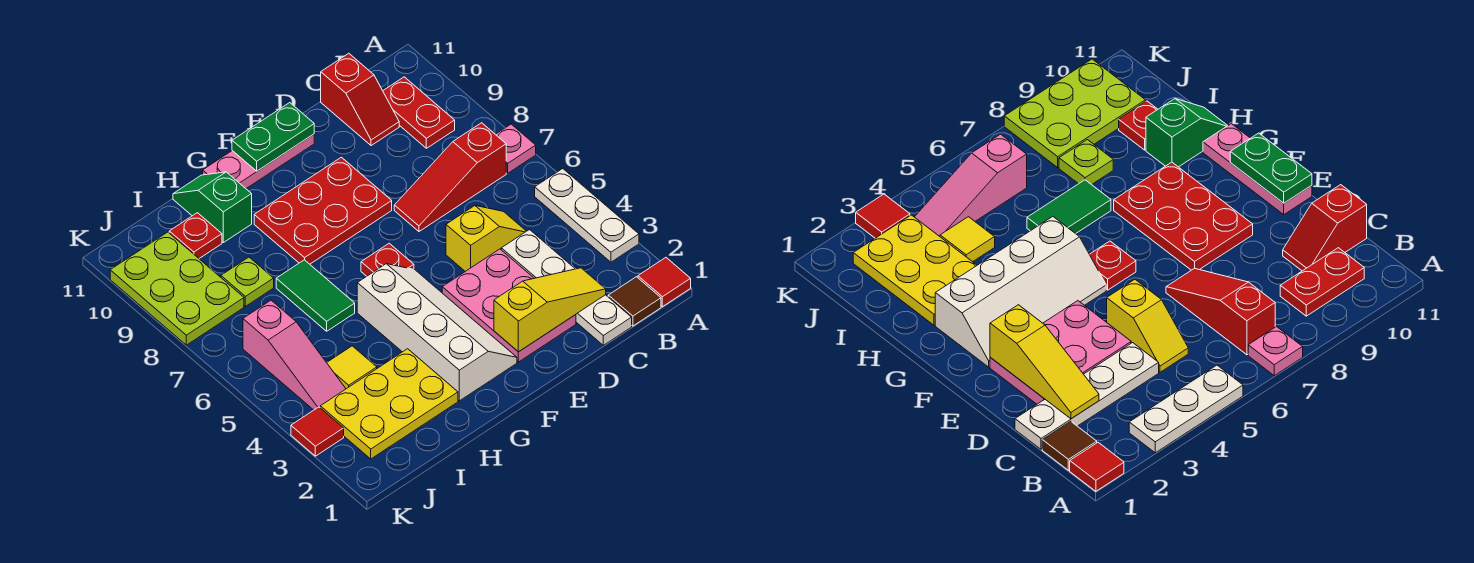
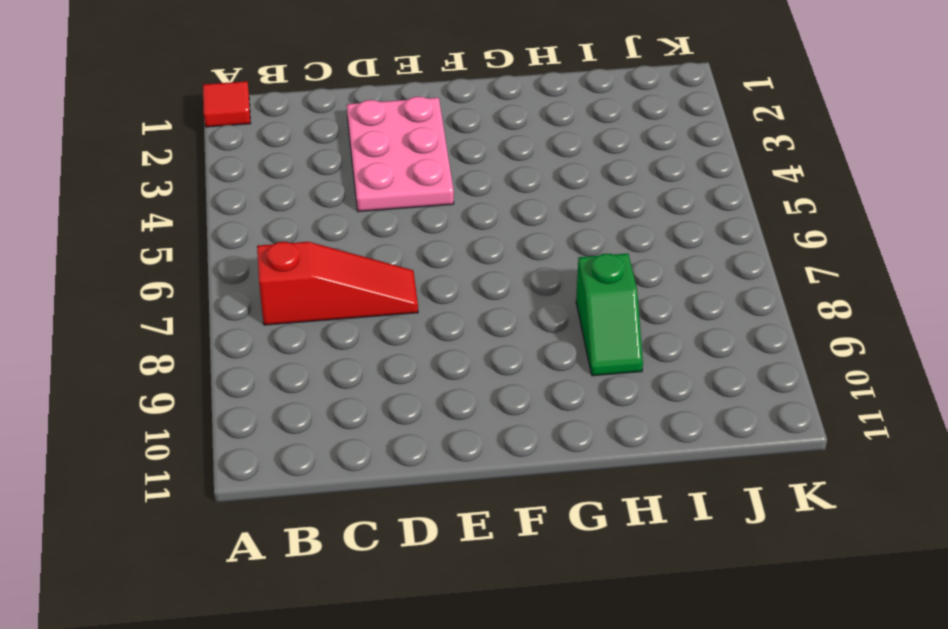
green 1x2 slope [576,253,643,376] -> green 1x2 slope moved to [173,172,252,243]
none -> white 1x3 plate [535,169,639,262]
none -> pink 1x1 plate [495,124,536,173]
none -> brown 1x1 tile [608,277,661,326]

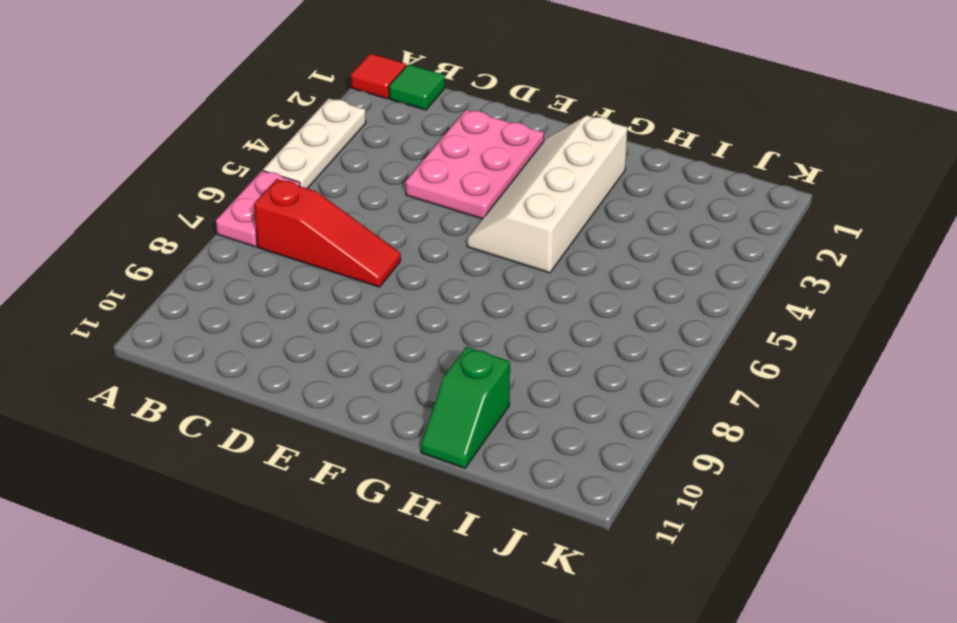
pink 1x2 plate [216,170,300,247] -> pink 1x1 plate [495,124,536,173]
green 1x1 tile [389,64,445,110] -> brown 1x1 tile [608,277,661,326]
none -> red 1x2 plate [383,77,455,148]
none -> white 1x4 plate [501,230,632,345]
none -> yellow 1x2 slope [446,206,526,271]

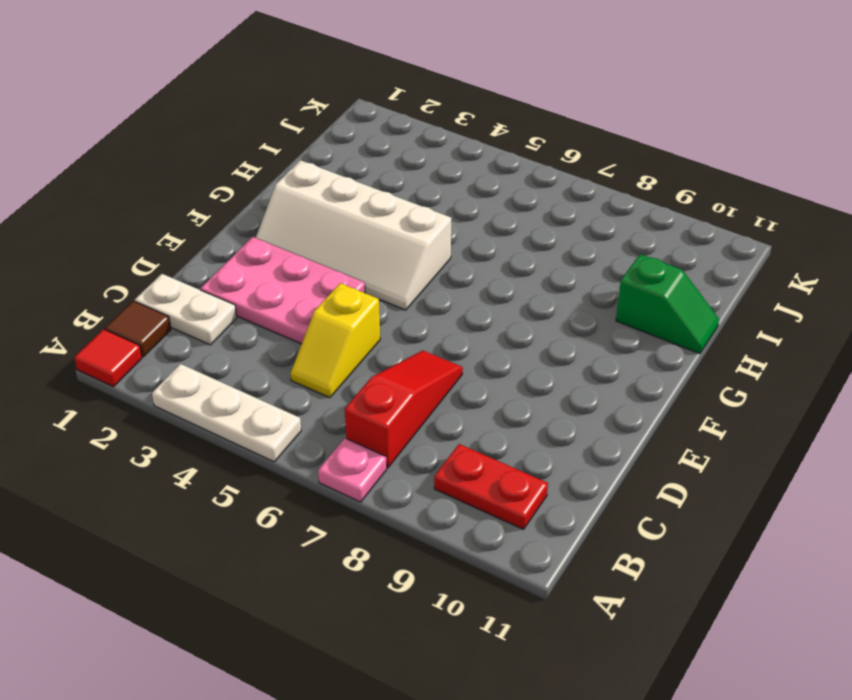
white 1x2 plate [135,274,237,345] -> white 1x4 plate [501,230,632,345]
none -> red 1x2 slope [321,53,399,146]
none -> red 2x3 plate [254,157,392,264]
none -> pink 1x3 plate [203,134,314,188]

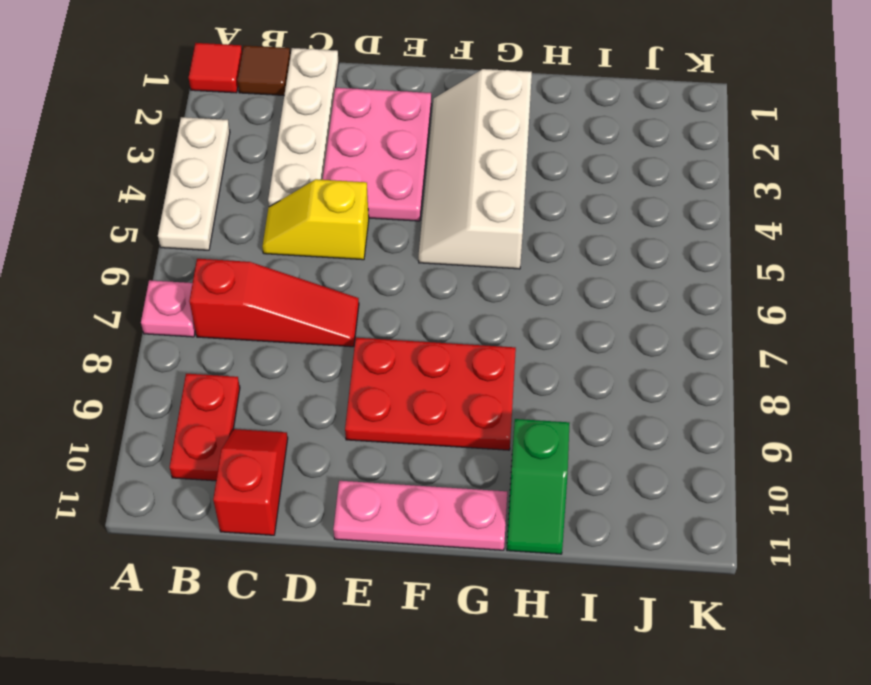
none -> red 1x1 plate [361,243,414,276]
none -> yellow 2x3 plate [320,349,458,459]
none -> green 1x2 tile [276,260,355,331]

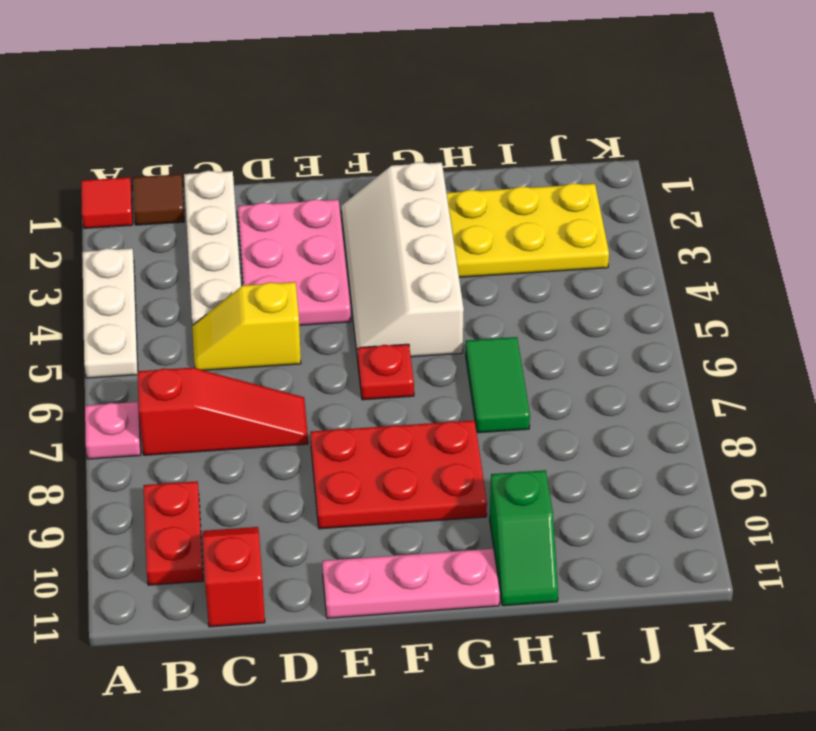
none -> yellow 1x1 tile [327,346,377,389]
none -> lime 1x1 plate [221,257,274,306]
none -> red 1x1 plate [169,213,222,258]

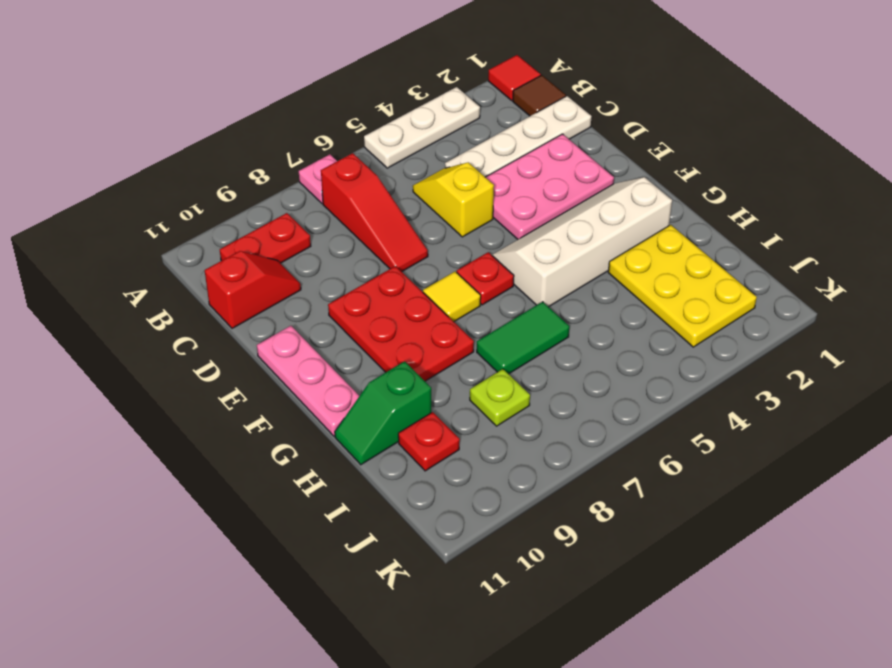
yellow 1x1 tile [423,272,481,322] -> yellow 1x1 tile moved to [327,346,377,389]
none -> pink 1x3 slope [243,300,346,410]
none -> lime 2x3 plate [110,232,244,345]
none -> red 1x1 tile [291,407,344,456]

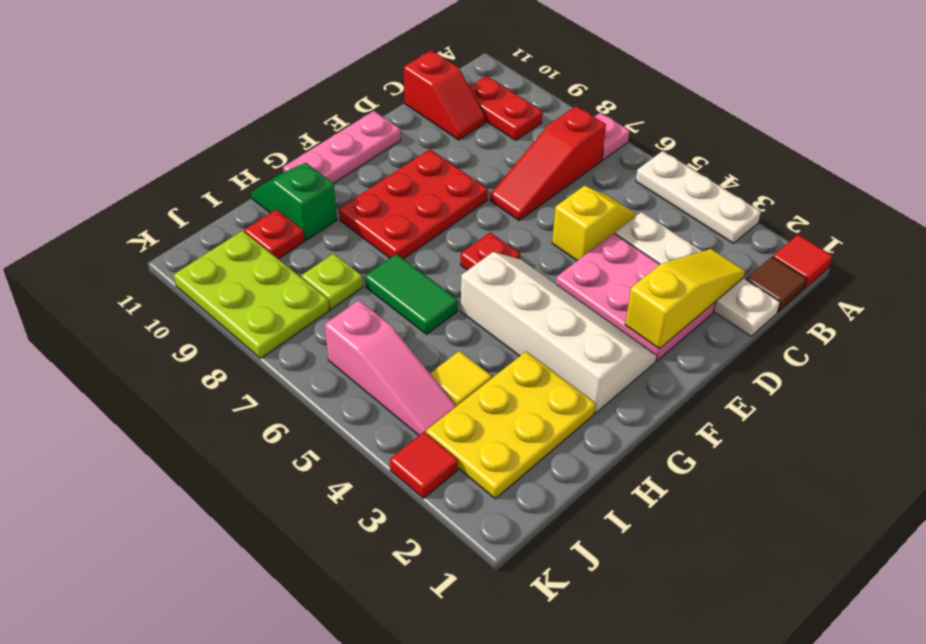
none -> green 1x2 plate [232,103,314,171]

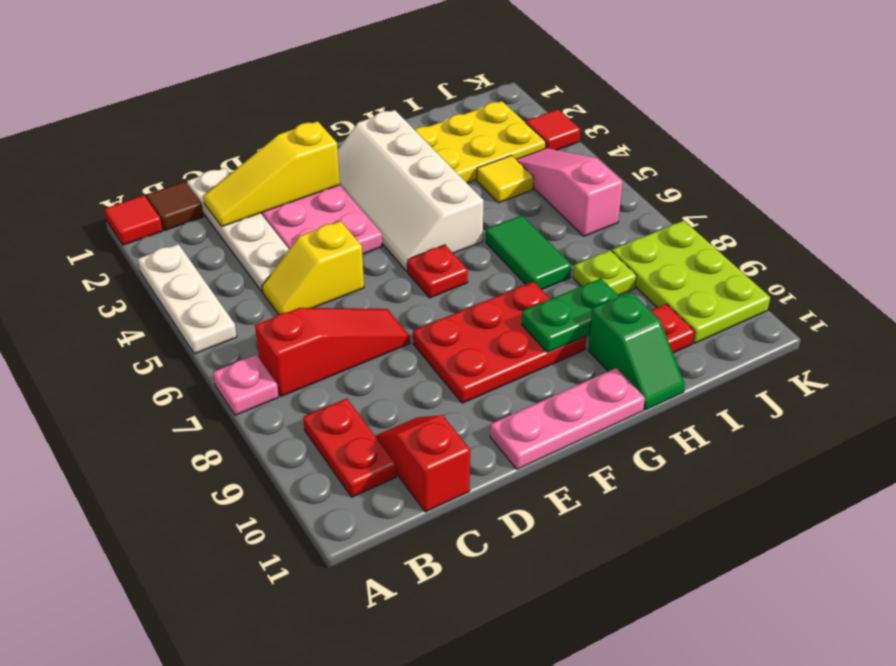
green 1x2 plate [522,278,619,353] -> green 1x2 plate moved to [232,103,314,171]

